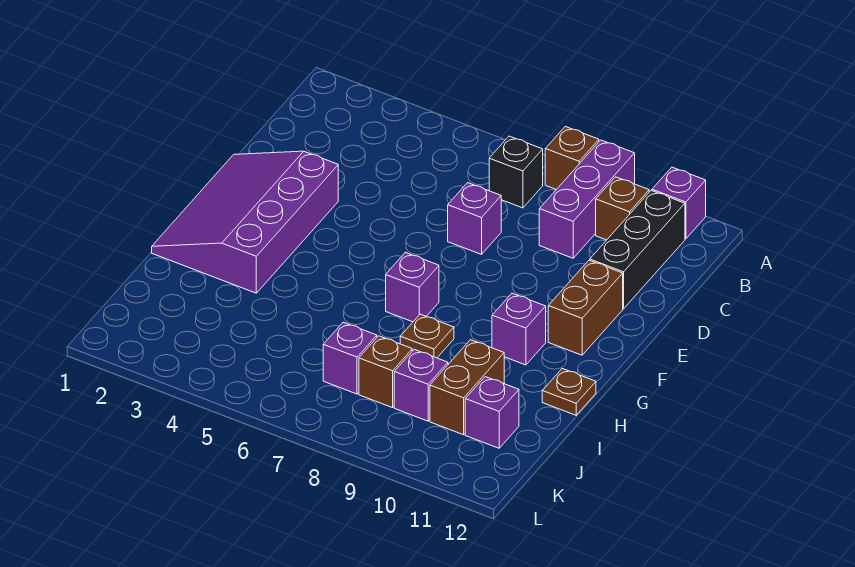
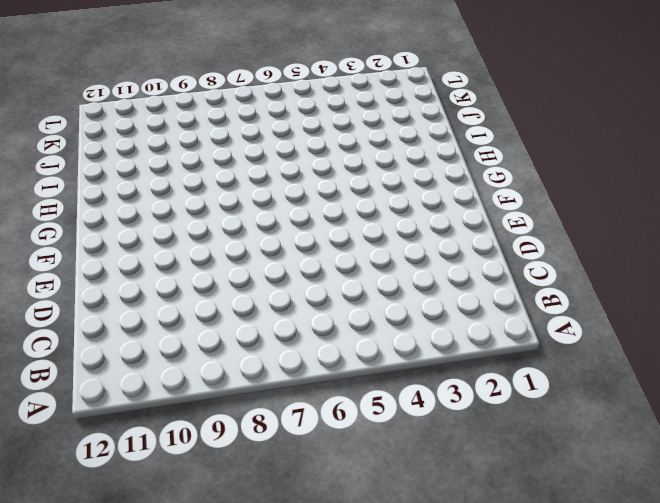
none -> brown 1x1 brick [545,127,599,190]
none -> purple 1x3 brick [539,140,635,258]
none -> purple 1x1 brick [652,167,706,239]

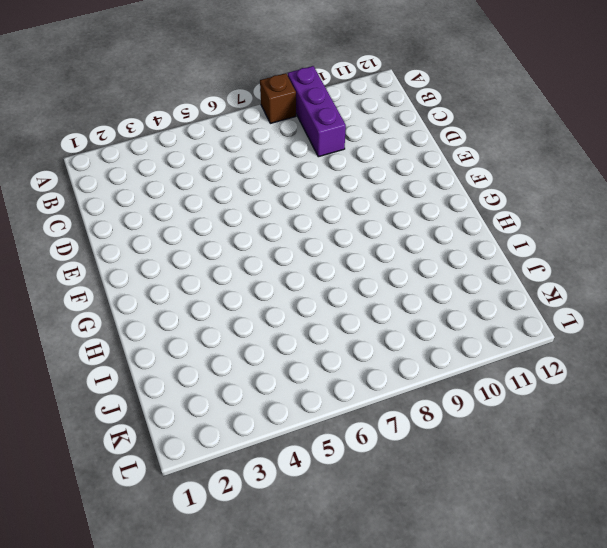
none -> purple 1x1 brick [652,167,706,239]
none -> black 1x1 brick [489,136,543,208]
none -> brown 1x1 brick [596,177,649,240]

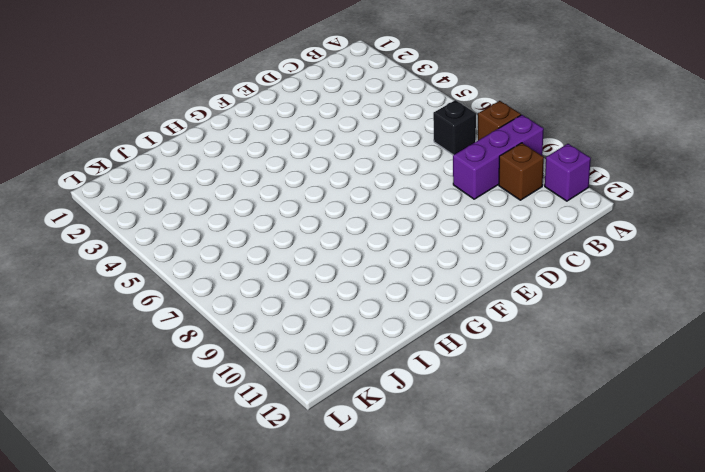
none -> black 1x3 brick [590,191,685,309]
none -> purple 1x1 brick [448,183,501,254]
none -> purple 3x4 slope [152,151,338,293]

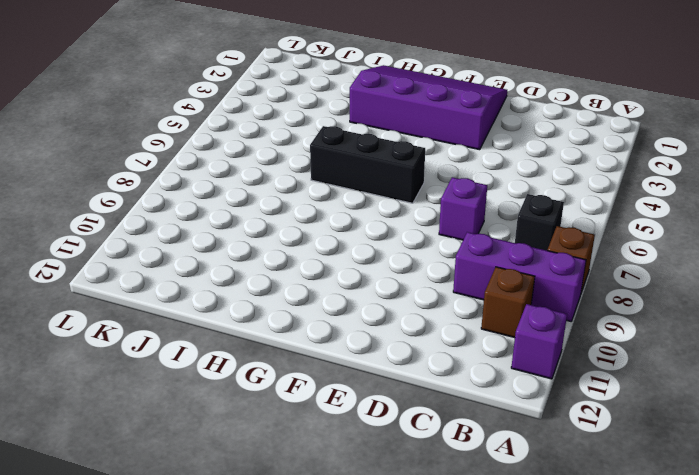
black 1x3 brick [310,126,425,203] -> black 1x3 brick moved to [590,191,685,309]
none -> brown 1x2 brick [548,260,623,355]
none -> purple 1x1 brick [386,252,439,322]
none -> purple 1x1 brick [492,293,546,365]

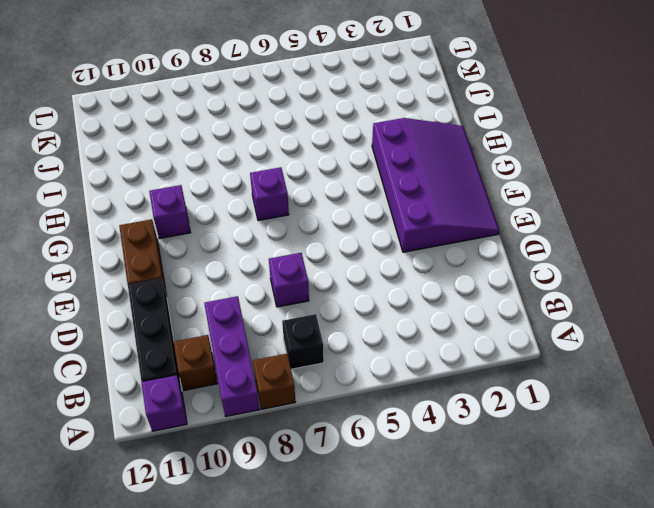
none -> brown 1x1 plate [400,314,454,358]
none -> brown 1x1 plate [542,369,596,415]
none -> brown 1x2 brick [430,340,504,435]

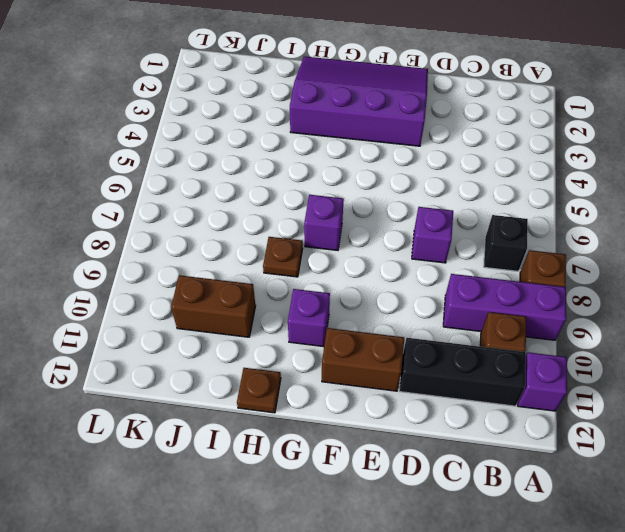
none -> purple 1x1 brick [323,322,377,394]
none -> brown 1x1 brick [359,336,412,408]
none -> purple 1x1 brick [394,349,448,421]

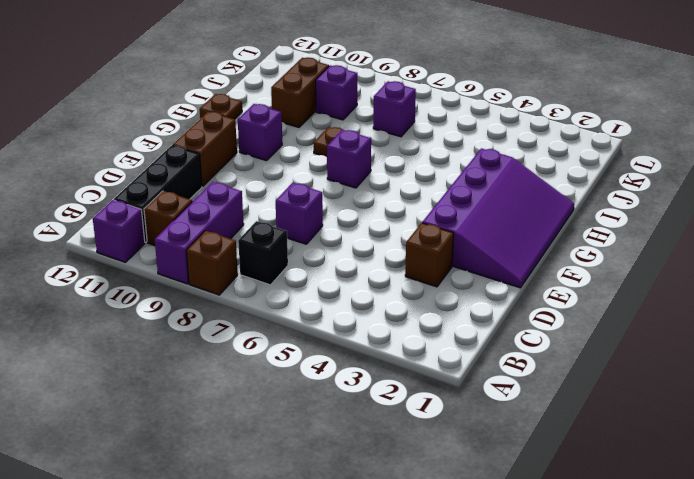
brown 1x1 brick [405,223,454,287] -> brown 1x1 brick moved to [359,336,412,408]
none -> purple 1x1 brick [465,377,519,448]

